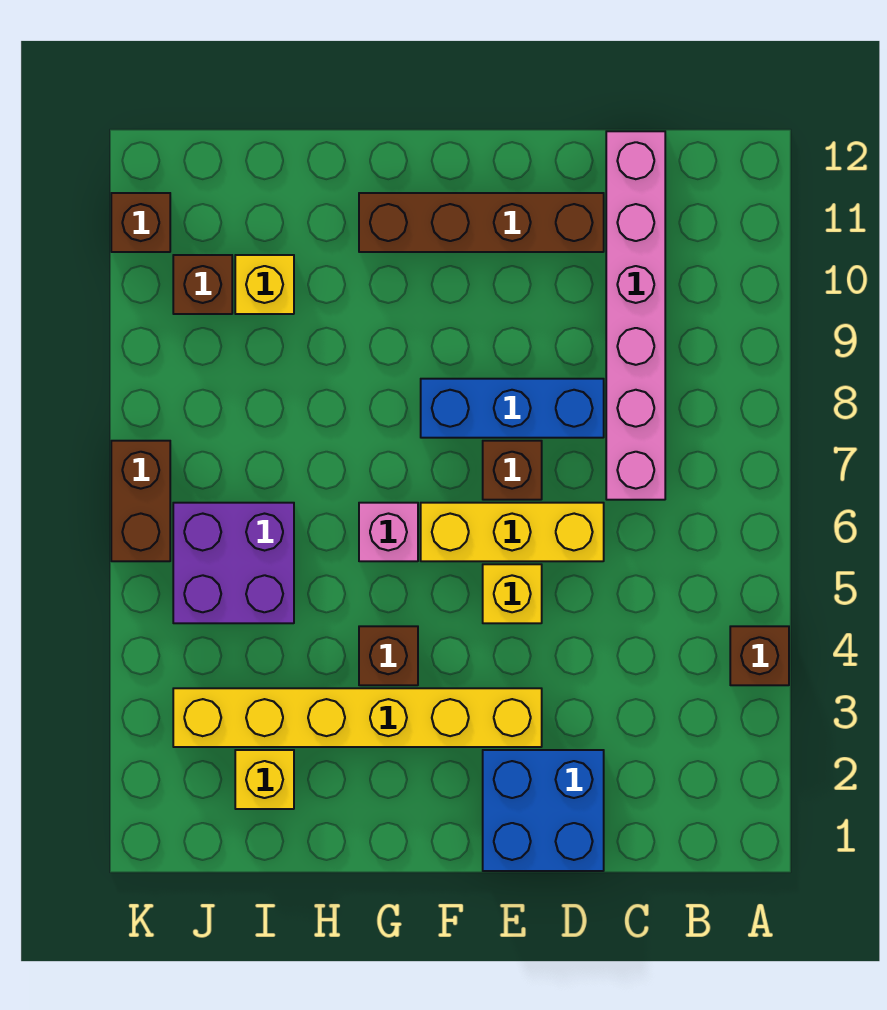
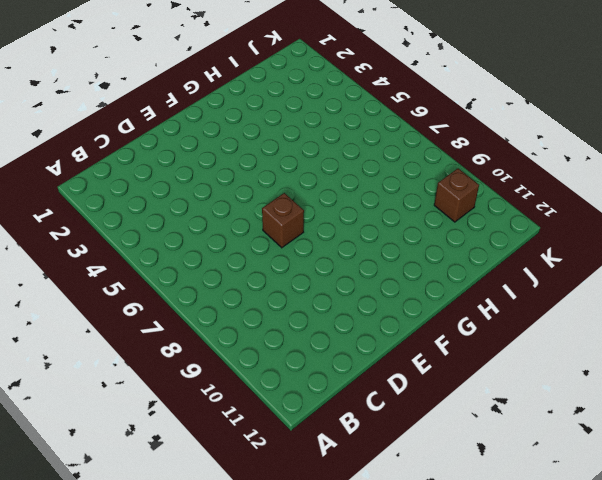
none -> brown 1x1 brick [730,626,789,685]
none -> pink 1x6 brick [606,131,665,500]
none -> blue 2x2 brick [483,750,604,871]

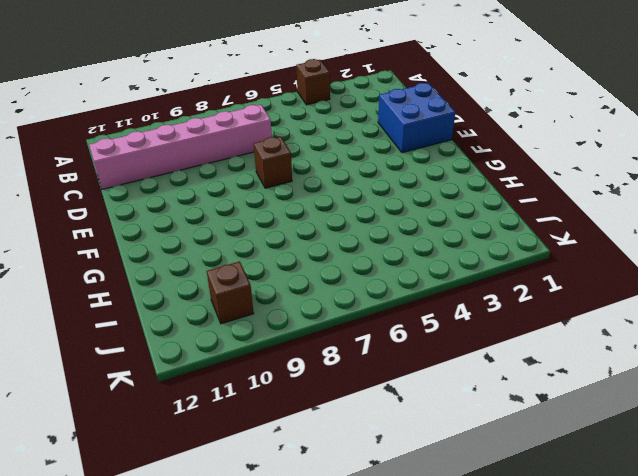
none -> yellow 1x3 brick [421,503,604,561]
none -> blue 1x3 brick [421,379,604,438]
none -> brown 1x4 brick [359,193,604,252]

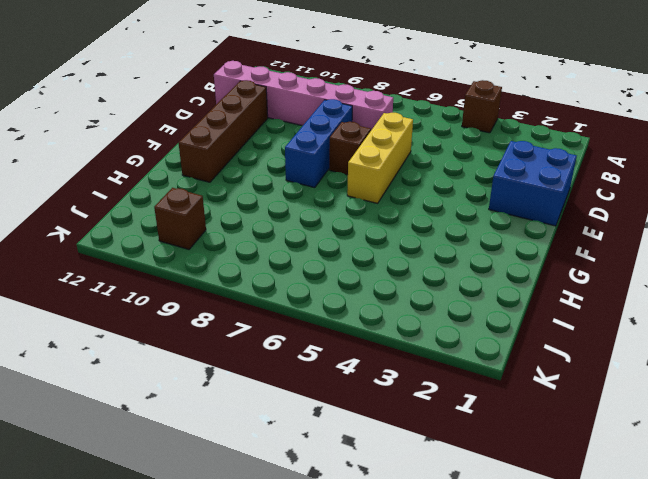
none -> yellow 1x6 brick [173,688,542,747]
none -> yellow 1x1 brick [483,564,542,623]
none -> brown 1x1 brick [359,626,418,685]

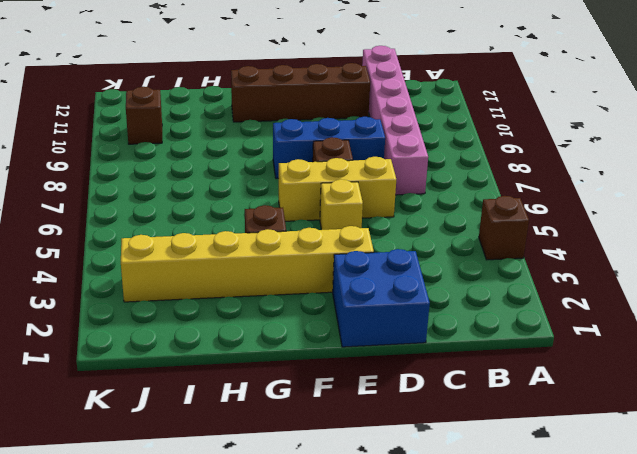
none -> pink 1x1 brick [359,503,418,561]
none -> yellow 1x1 brick [235,750,294,809]
none -> purple 2x2 brick [173,503,294,623]

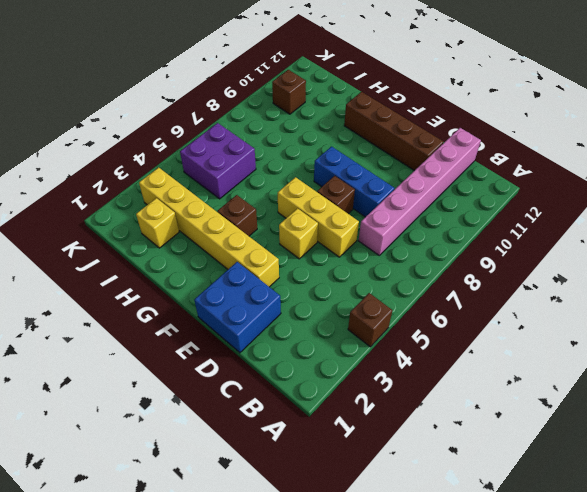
none -> pink 1x1 brick [359,503,418,561]
none -> yellow 1x1 brick [235,255,294,314]
none -> brown 1x2 brick [111,441,170,561]

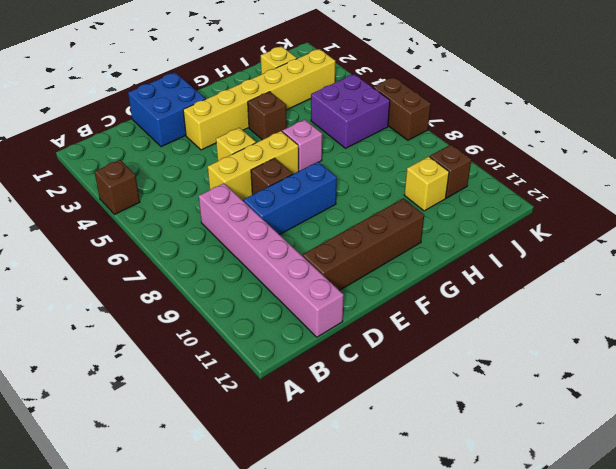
none -> brown 1x1 brick [111,193,170,252]

